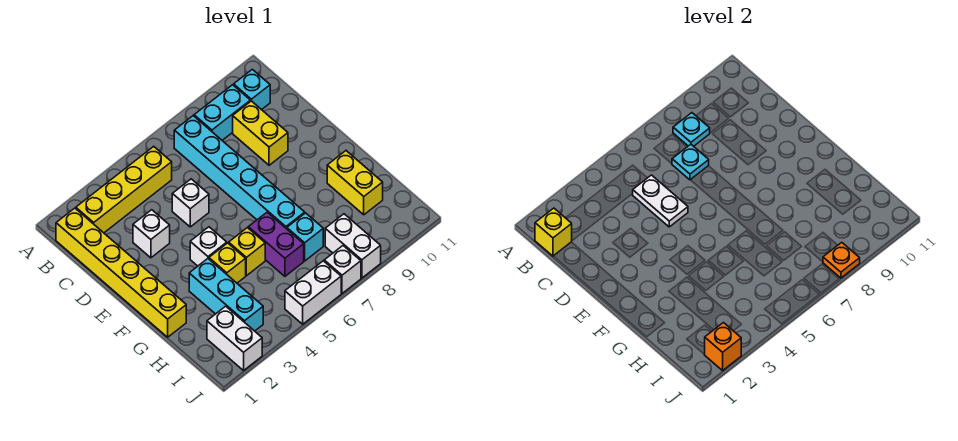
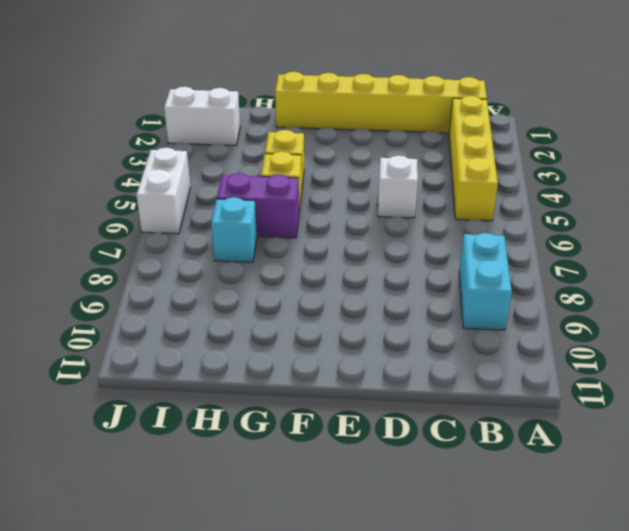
none -> cyan 1x6 brick [174,116,305,229]
none -> cyan 1x1 brick [234,69,270,110]
none -> yellow 1x2 brick [233,101,288,165]

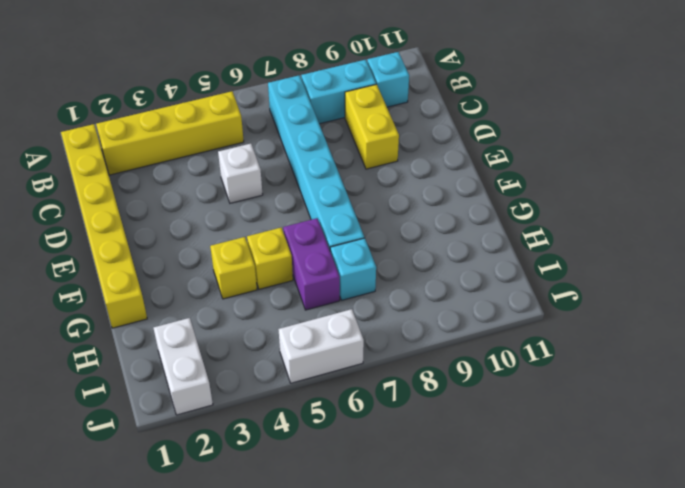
none -> white 1x1 brick [133,210,170,258]
none -> white 1x1 brick [190,227,227,266]
none -> cyan 1x3 brick [189,259,263,331]

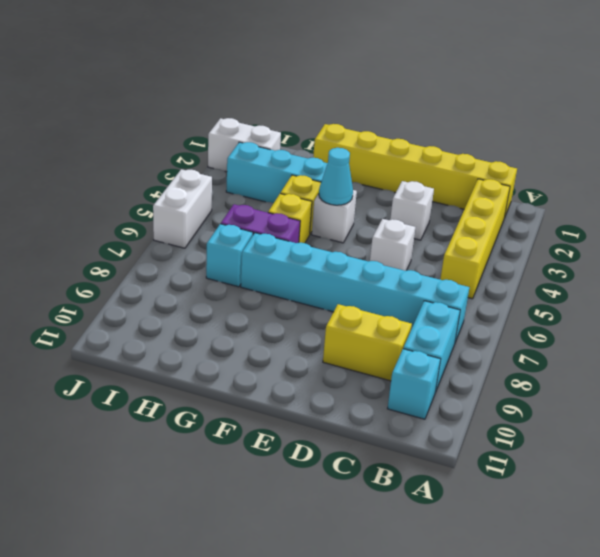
cyan 1x1 cone [319,148,353,205] -> none
none -> yellow 1x2 brick [327,151,383,215]
none -> white 1x2 brick [325,214,381,278]
none -> white 1x1 brick [324,246,361,293]

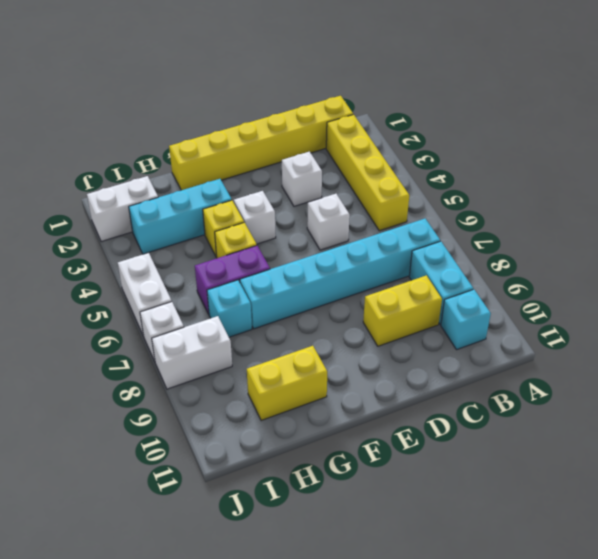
none -> yellow 1x1 brick [535,208,572,256]
none -> cyan 1x1 plate [673,113,710,146]
none -> white 1x2 plate [633,175,688,227]

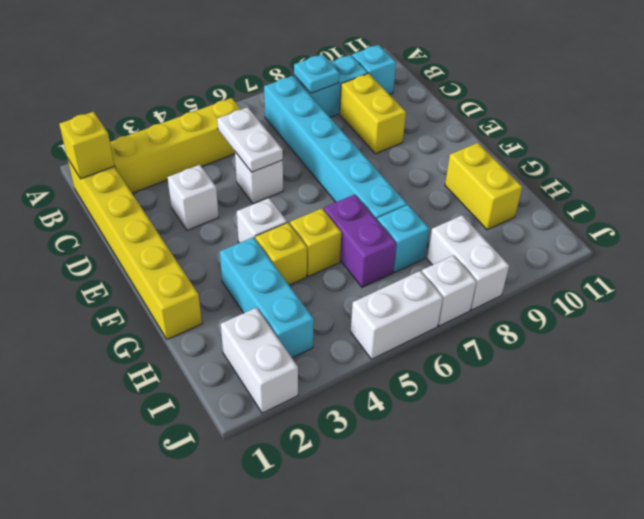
none -> cyan 1x1 plate [672,144,709,180]
none -> orange 1x1 brick [705,323,741,371]
none -> orange 1x1 plate [823,242,860,278]

